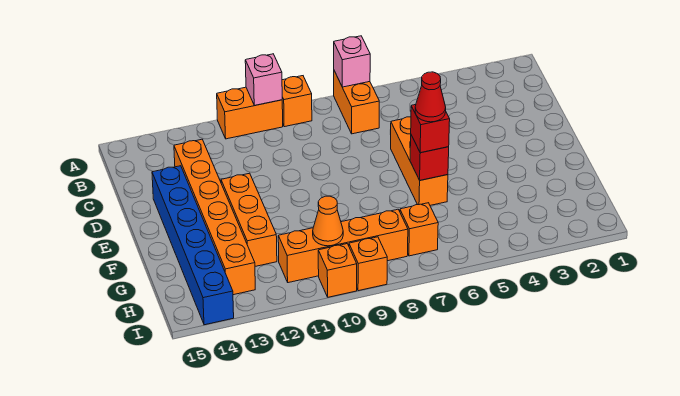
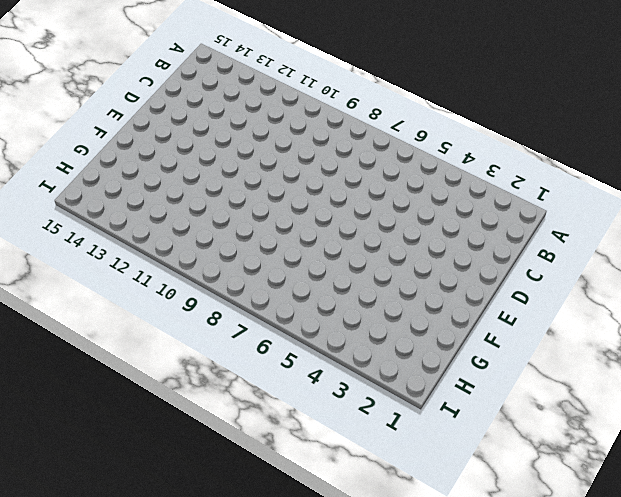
none -> orange 1x2 brick [334,71,379,134]
none -> orange 1x1 brick [282,76,312,127]
none -> orange 1x2 brick [217,87,283,139]

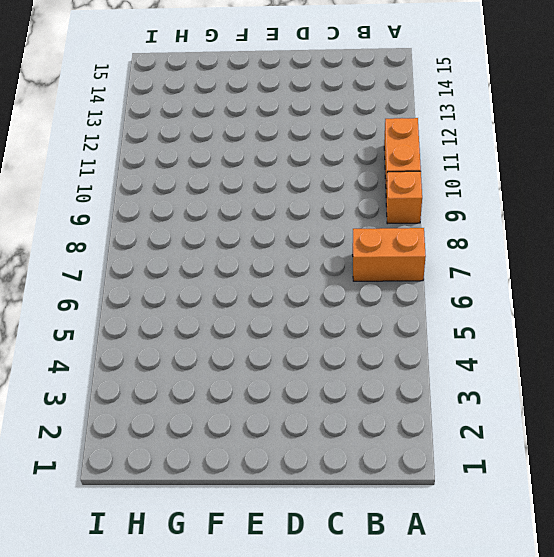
none -> orange 1x6 brick [174,139,255,295]
none -> orange 1x3 brick [391,117,448,205]
none -> blue 1x6 brick [152,166,234,325]

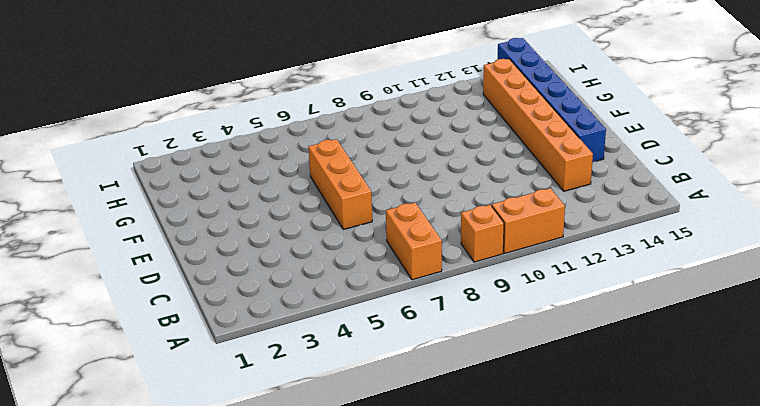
none -> orange 1x3 brick [221,173,277,266]
none -> orange 1x1 brick [400,203,438,256]
none -> orange 1x4 brick [278,209,408,283]

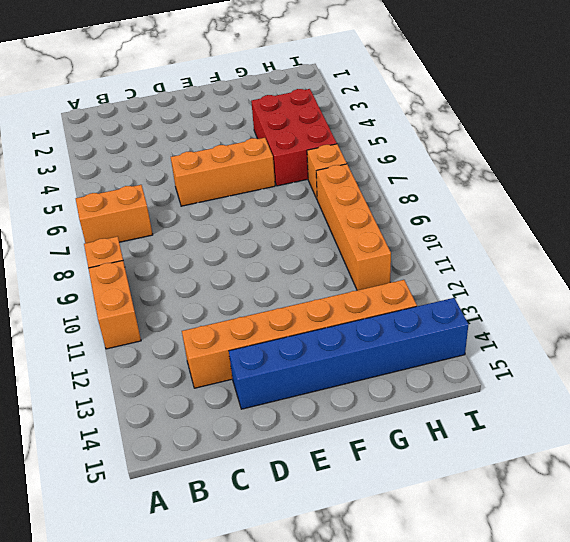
red 2x3 brick [251,89,337,186] -> none
none -> orange 1x3 brick [221,173,277,266]
none -> orange 1x1 brick [349,237,387,291]
none -> orange 1x1 brick [318,244,357,297]

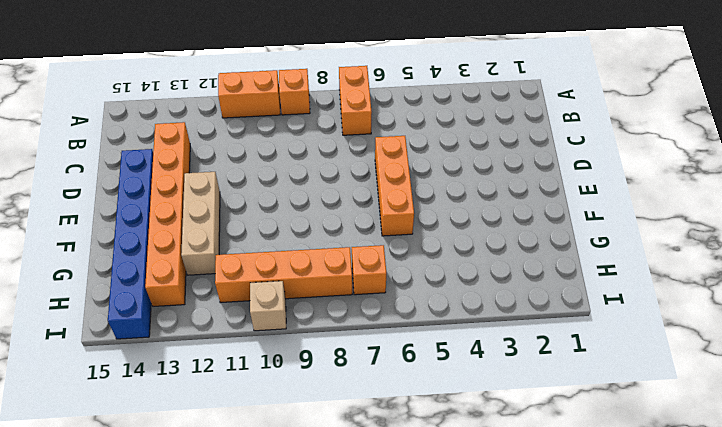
tan 1x3 brick [181,172,220,275] -> orange 1x3 brick [221,173,277,266]
tan 1x1 brick [250,281,286,331] -> orange 1x1 brick [318,244,357,297]
none -> orange 1x1 brick [349,237,387,291]
none -> pink 1x1 brick [334,36,370,87]
none -> pink 1x1 brick [245,54,282,106]

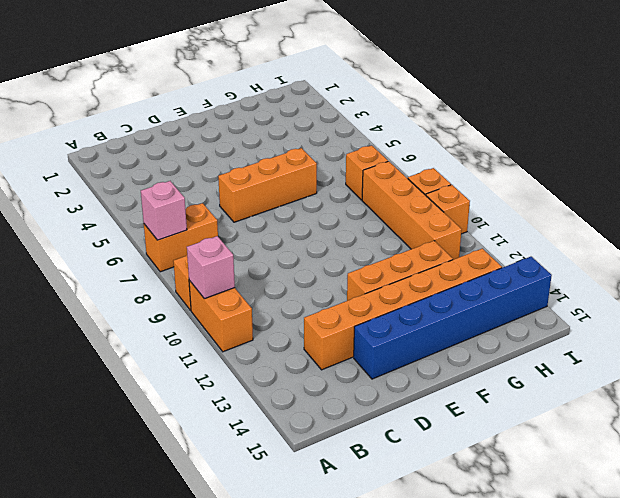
none -> red 1x1 brick [410,135,449,180]
none -> orange 1x1 cone [313,196,343,246]
none -> red 1x1 brick [411,105,450,153]

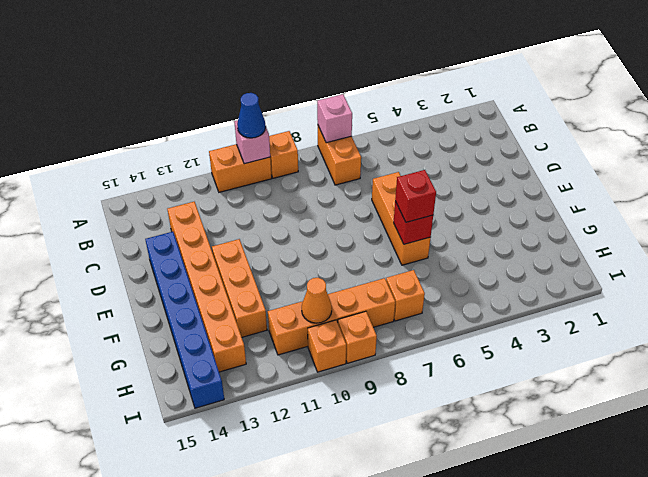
blue 1x1 cone [237,93,266,138] -> none
none -> red 1x1 cone [415,72,446,122]

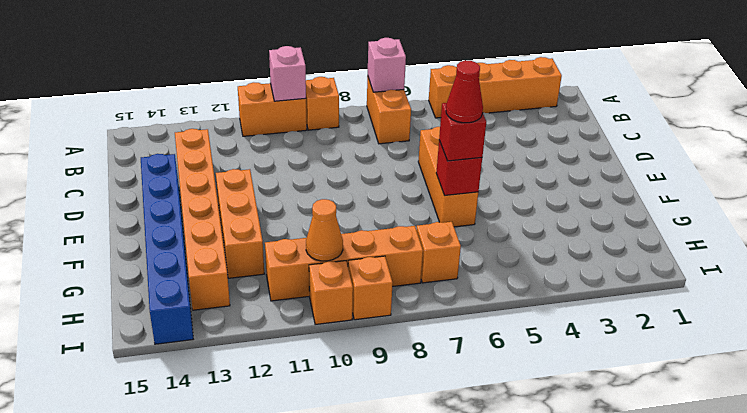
orange 1x4 brick [429,57,562,118] -> none

